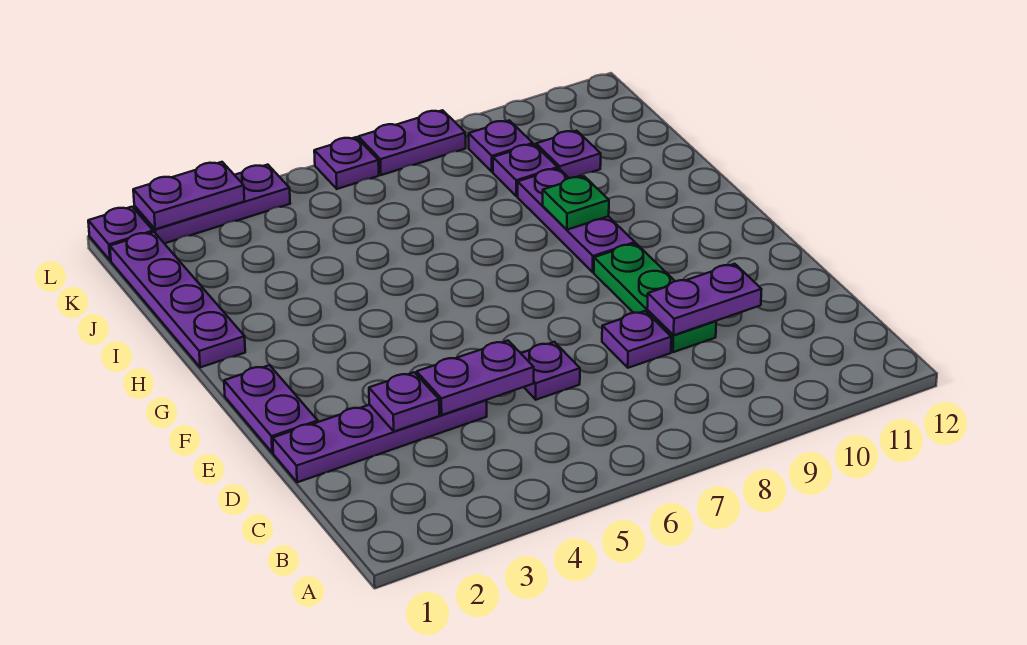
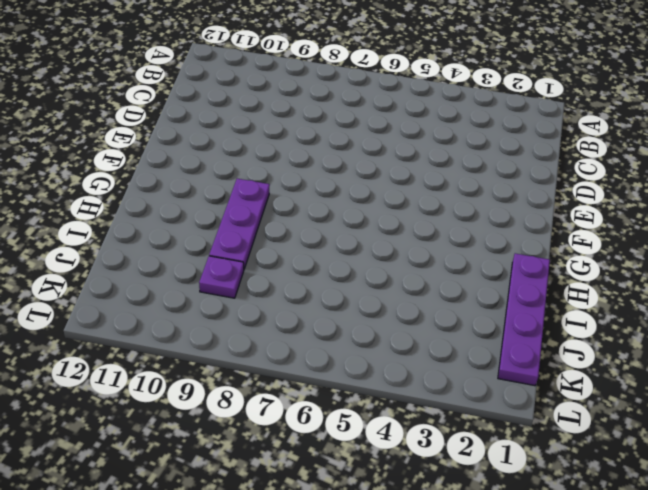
none -> purple 1x4 plate [273,400,487,482]
none -> purple 1x1 plate [521,342,580,400]
none -> purple 1x1 plate [602,311,671,368]

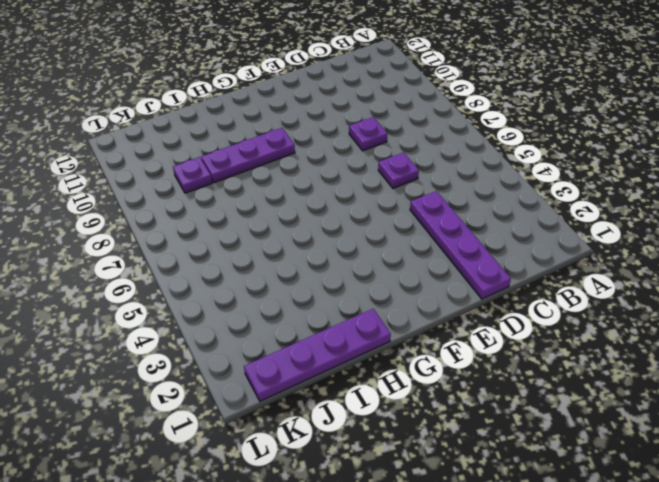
none -> green 1x3 plate [594,244,716,352]
none -> purple 1x2 plate [224,365,318,453]
none -> purple 1x1 plate [536,131,601,178]

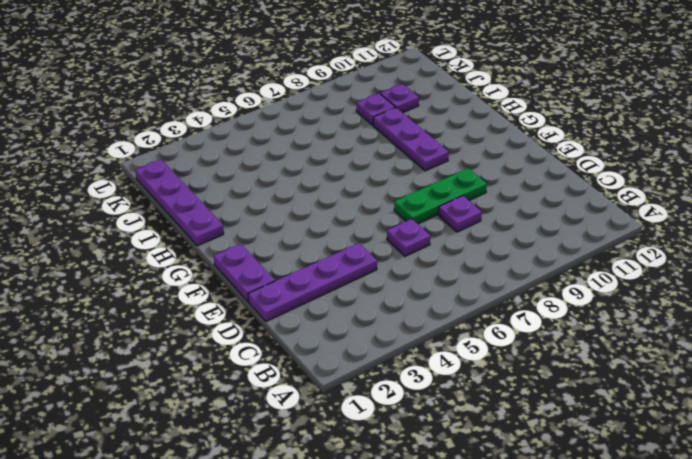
green 1x3 plate [394,168,487,224] -> green 1x3 plate turned to [594,244,716,352]
none -> purple 1x1 plate [469,120,533,172]
none -> purple 1x1 plate [88,207,153,261]
none -> purple 1x3 plate [134,165,290,244]

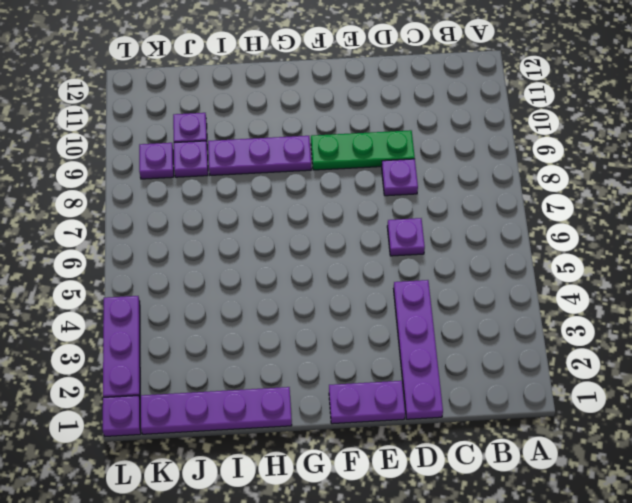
none -> purple 1x1 plate [314,137,379,189]
none -> purple 1x2 plate [358,110,466,175]
none -> purple 1x1 plate [369,372,439,431]

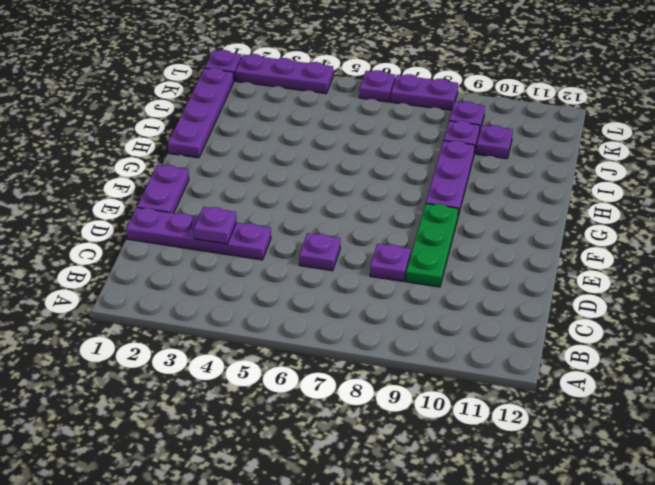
none -> purple 1x2 plate [417,341,534,415]
none -> purple 1x2 plate [647,264,762,335]
none -> green 1x1 plate [543,176,609,230]

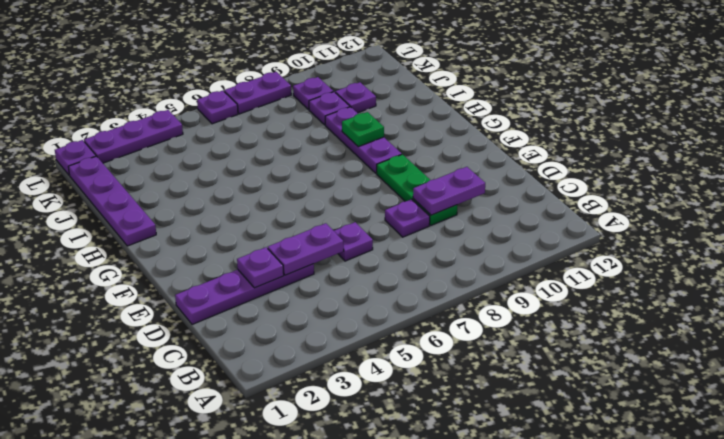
none -> purple 1x2 plate [224,365,318,453]
none -> purple 1x2 plate [133,162,244,229]

